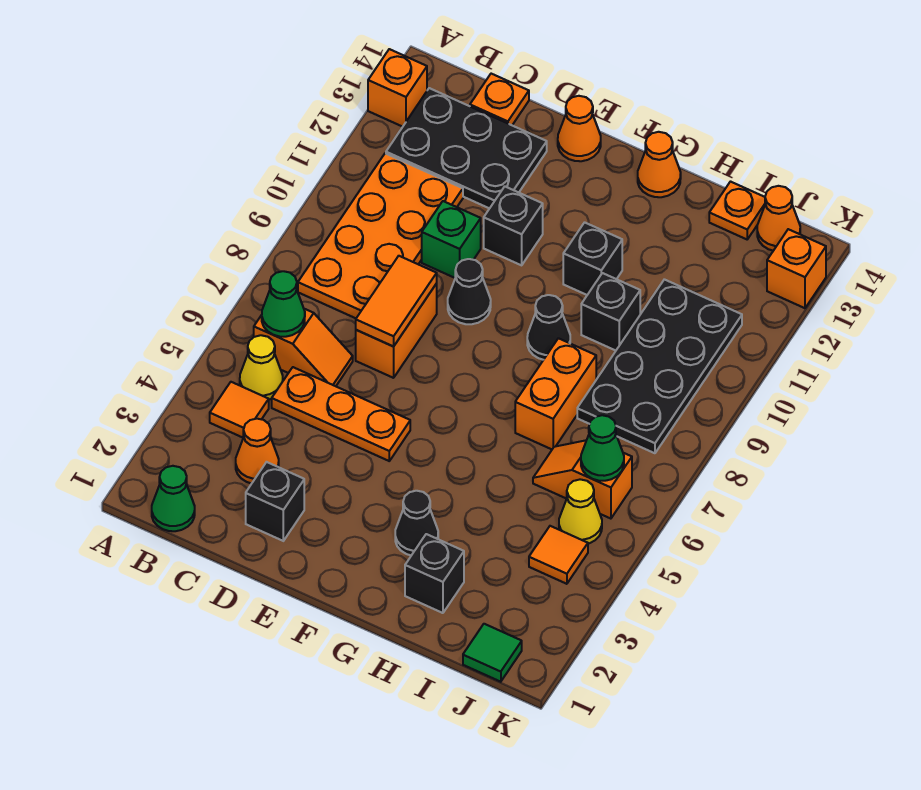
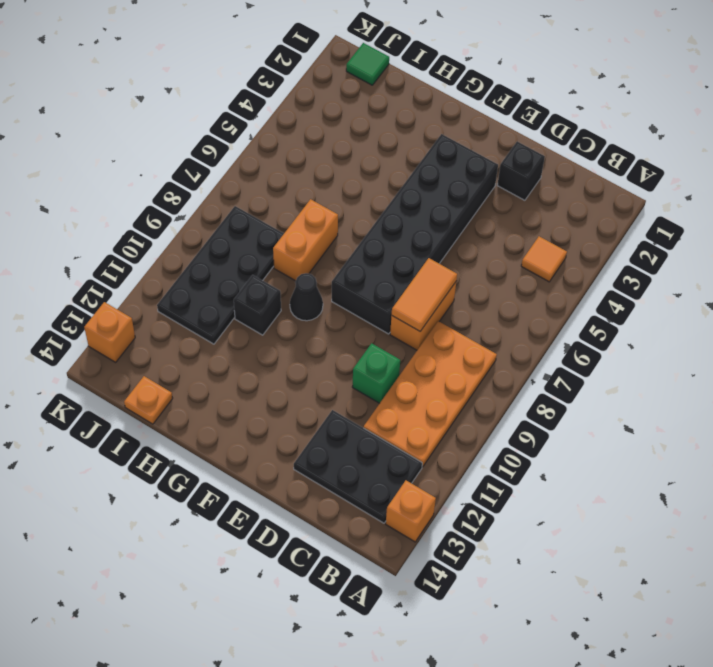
black 2x6 brick [332,134,498,334] -> orange 1x3 plate [272,367,410,461]
none -> green 1x1 cone [152,466,195,531]
none -> yellow 1x1 cone [240,335,283,399]
none -> orange 1x2 slope [254,309,353,386]
none -> orange 1x1 cone [236,419,279,483]

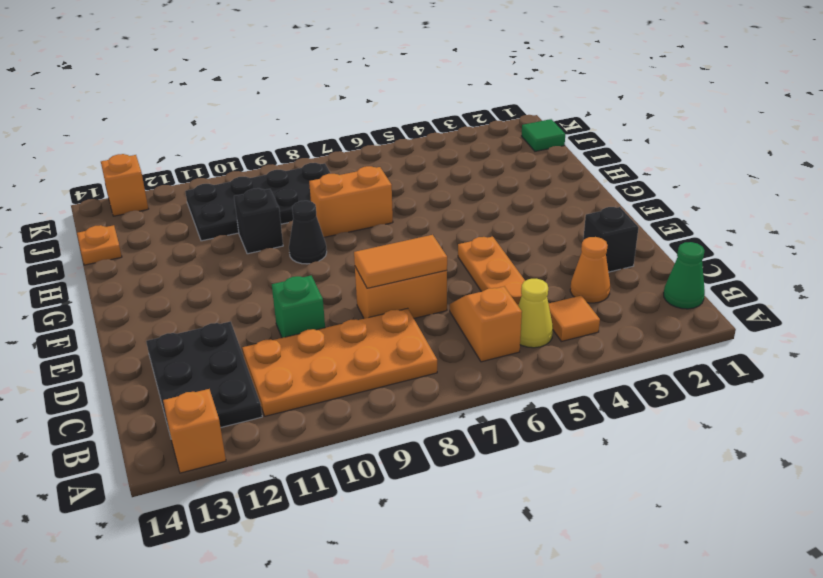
none -> orange 1x1 plate [470,74,529,125]
none -> black 1x1 cone [448,259,491,324]
none -> black 1x1 brick [484,187,543,265]
none -> orange 1x1 cone [558,96,601,161]

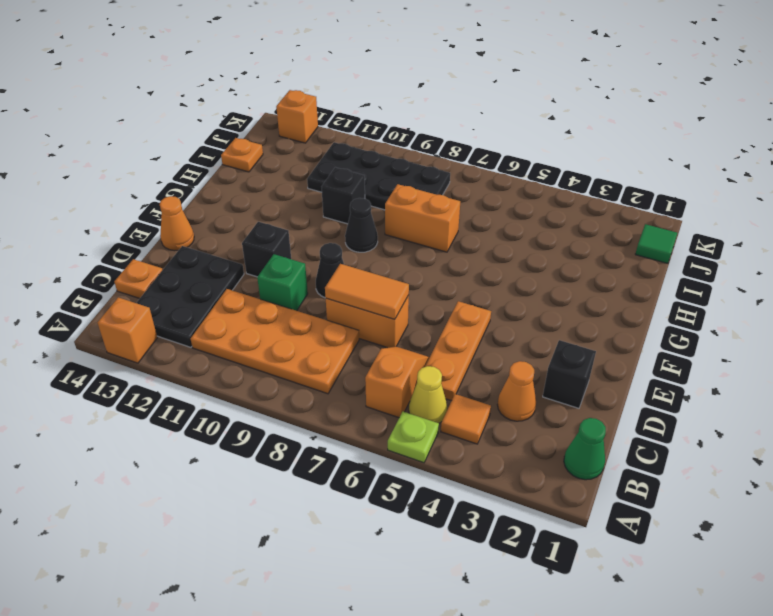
lime 1x1 plate [388,412,439,463] -> none
none -> black 1x1 cone [395,491,438,555]
none -> black 1x1 brick [563,222,622,295]
none -> orange 1x1 cone [638,132,681,197]
none -> black 1x1 brick [405,534,464,613]

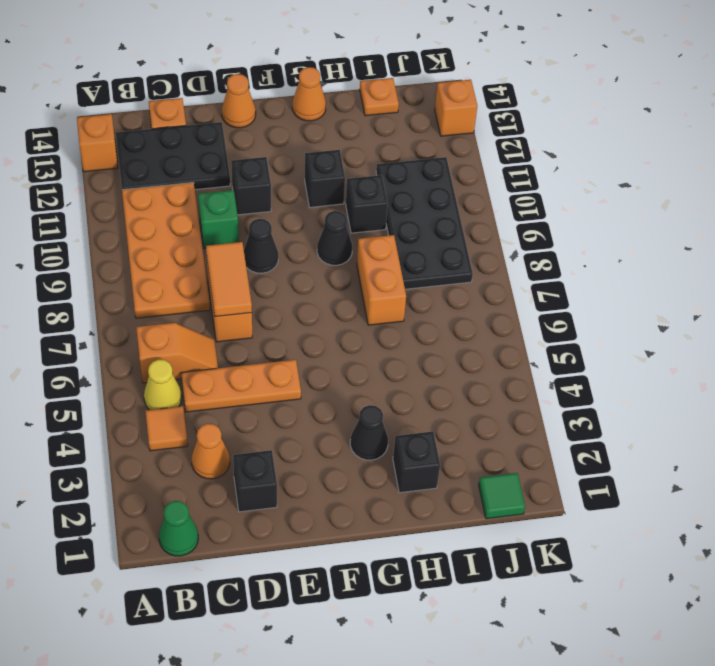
none -> orange 1x2 slope [533,440,632,519]
none -> orange 1x1 tile [529,526,588,584]
none -> yellow 1x1 cone [559,479,602,544]
none -> orange 1x1 cone [757,186,800,251]

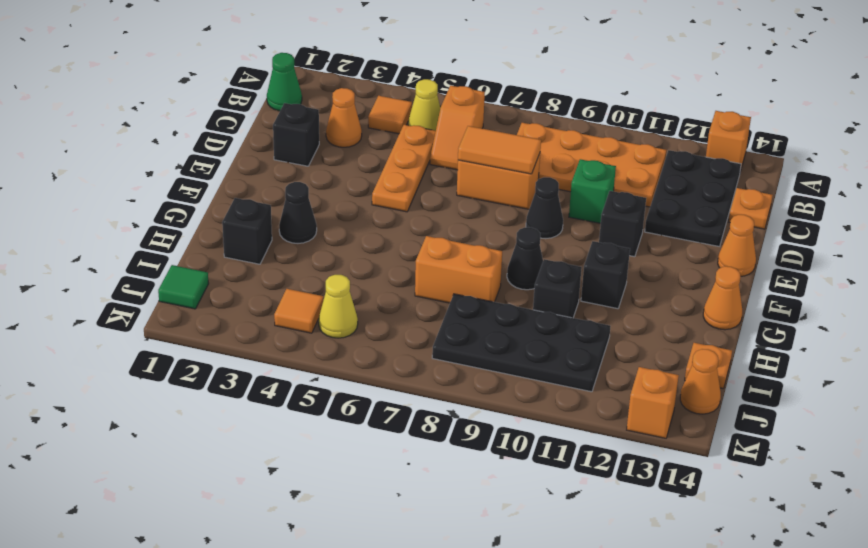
none -> orange 1x2 slope [533,440,632,519]
none -> green 1x1 cone [262,271,305,337]
none -> green 1x1 cone [581,415,624,481]

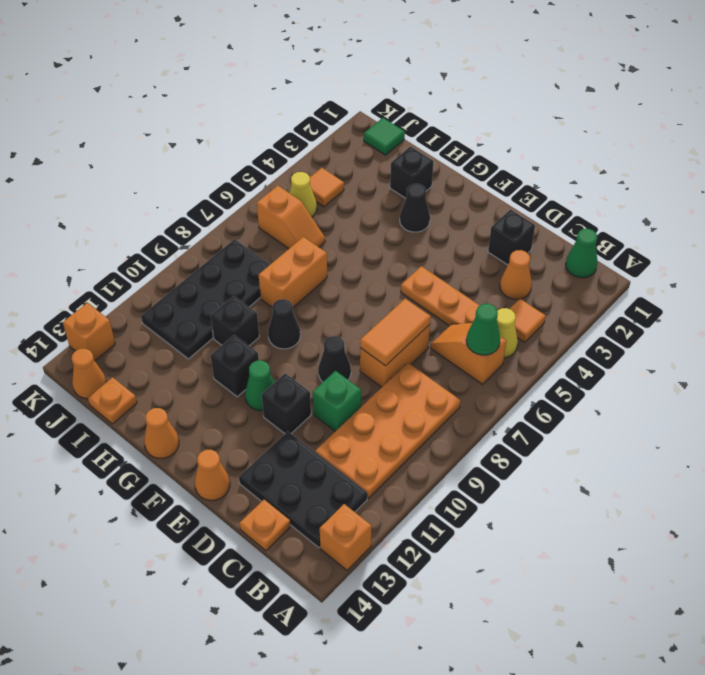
green 1x1 cone [245,360,275,411] -> green 1x1 cone moved to [581,415,624,481]

